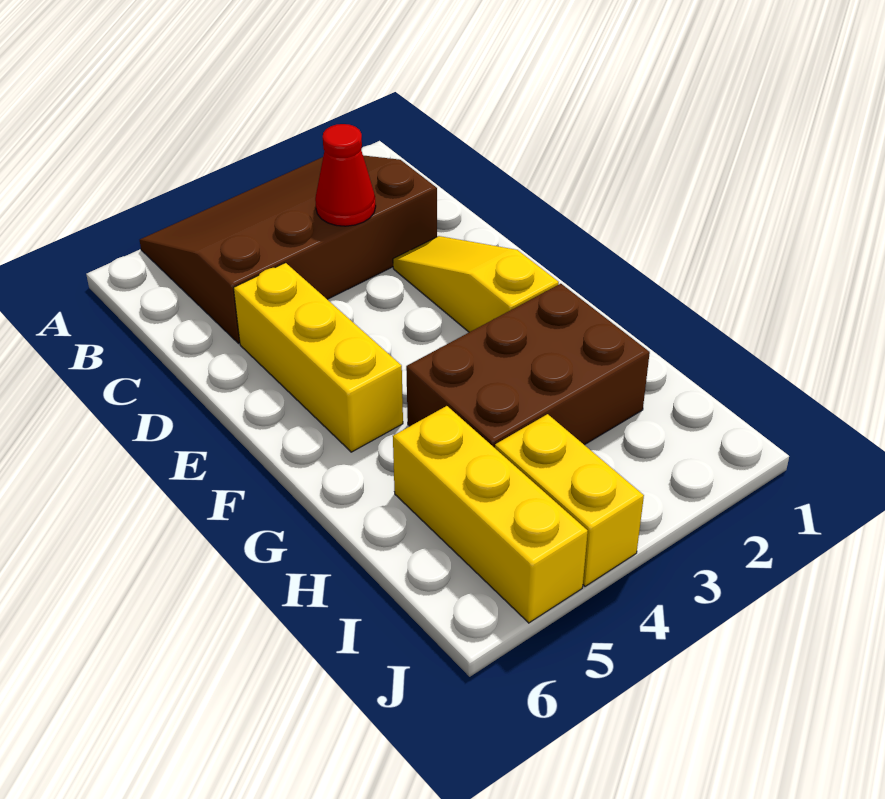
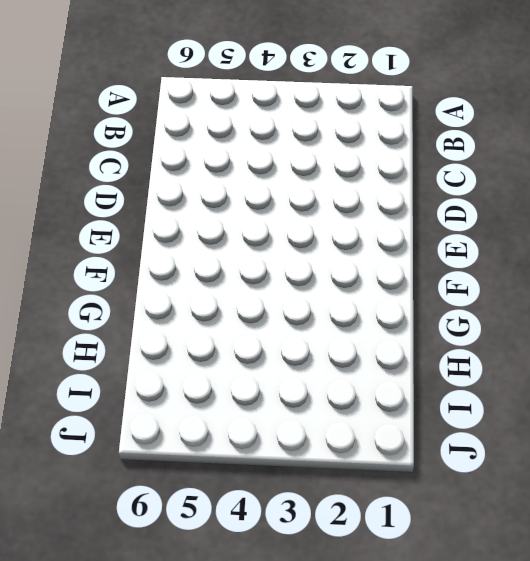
none -> brown 3x4 slope [140,155,437,343]
none -> yellow 1x3 slope [393,236,559,332]

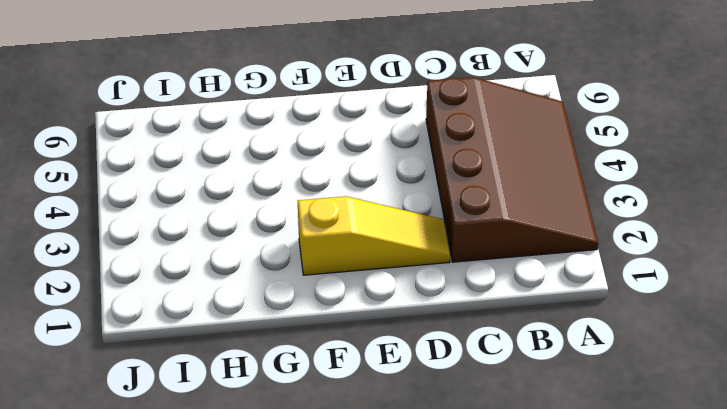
none -> yellow 1x3 brick [234,263,403,452]
none -> brown 2x3 brick [406,284,650,448]

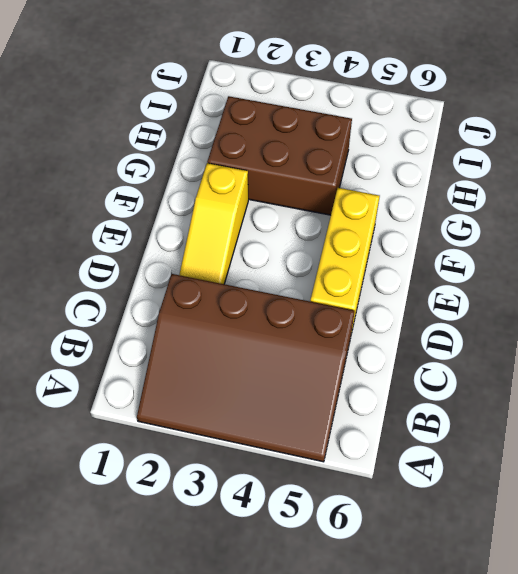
none -> yellow 1x3 brick [393,406,588,623]
none -> yellow 1x2 brick [495,414,644,586]

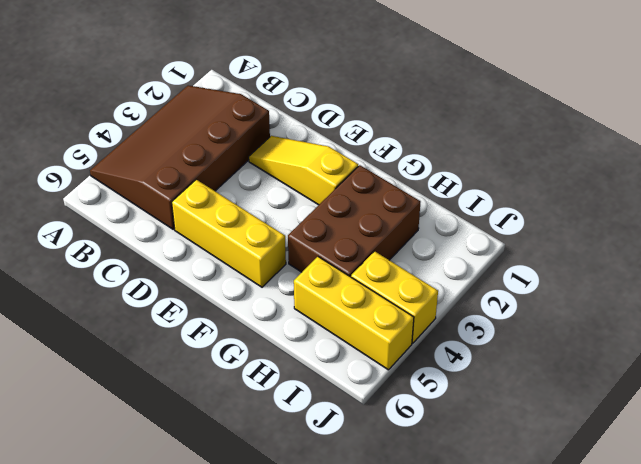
none -> red 1x1 cone [315,124,376,226]

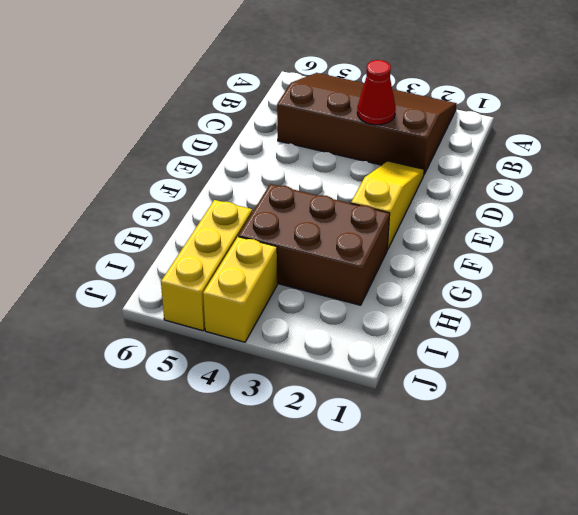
none -> yellow 1x3 brick [234,263,403,452]

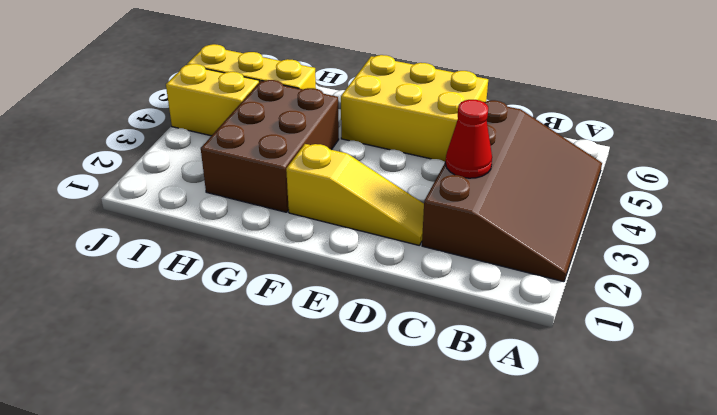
yellow 2x3 brick [341,55,488,162] -> yellow 1x3 brick [234,263,403,452]

